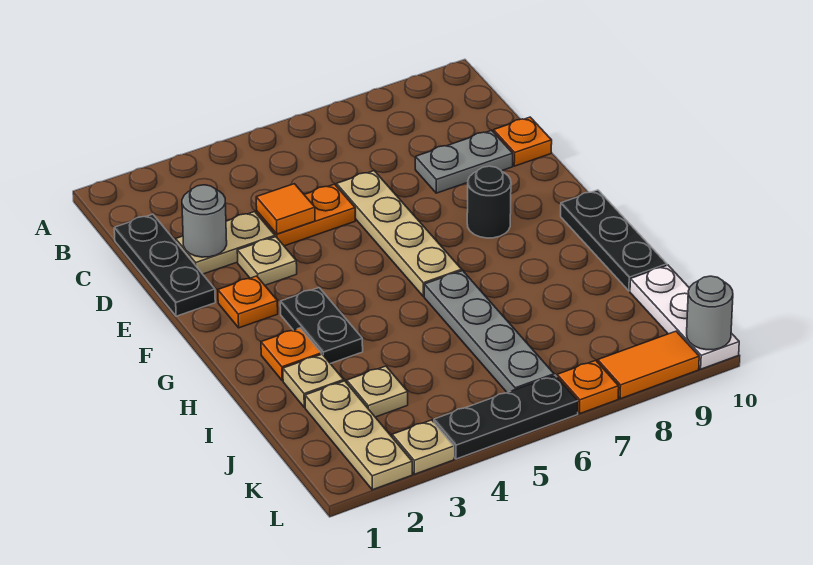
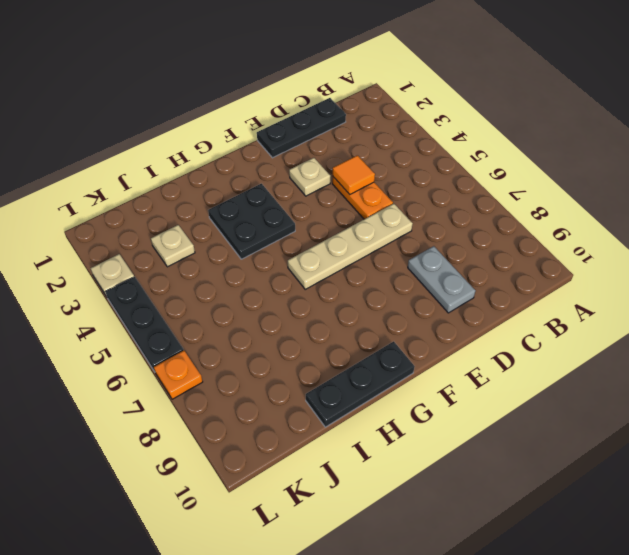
black 2x2 plate [208,184,295,259] -> black 1x2 plate [280,288,363,364]
none -> tan 1x2 plate [176,212,275,274]
none -> orange 1x1 plate [493,117,552,166]
none -> orange 1x1 plate [218,276,278,328]

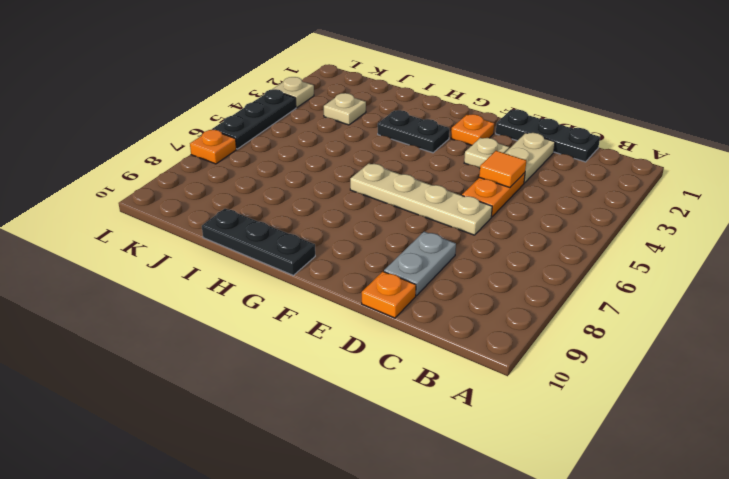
none -> black 1x1 round brick [467,166,511,238]
none -> orange 1x1 plate [261,328,321,381]
none -> grey 1x4 plate [424,271,554,392]

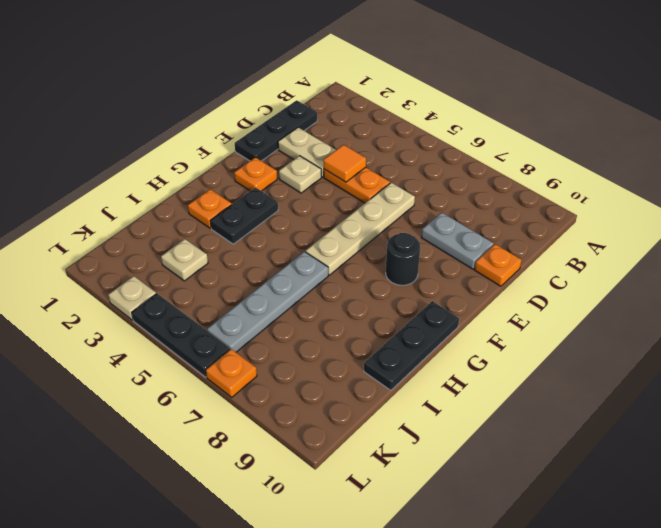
none -> tan 1x1 plate [283,354,344,407]
none -> tan 1x3 plate [305,381,412,490]
none -> white 1x3 plate [630,265,739,369]

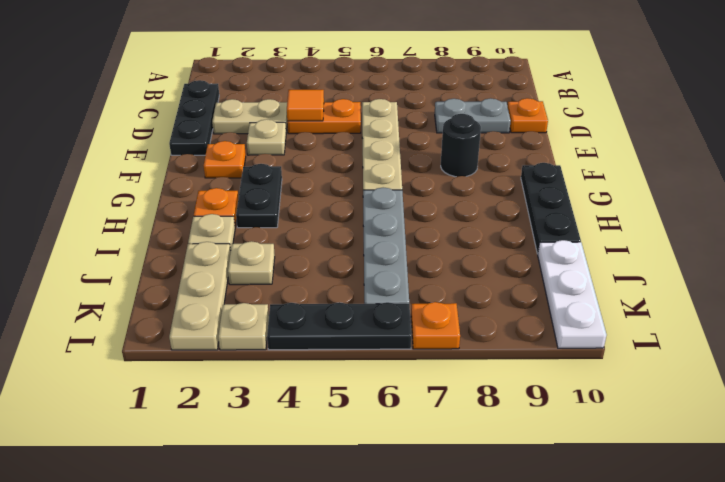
none -> orange 1x2 tile [598,331,699,399]
none -> grey 1x1 round brick [182,185,227,257]
none -> grey 1x1 round brick [687,276,733,350]

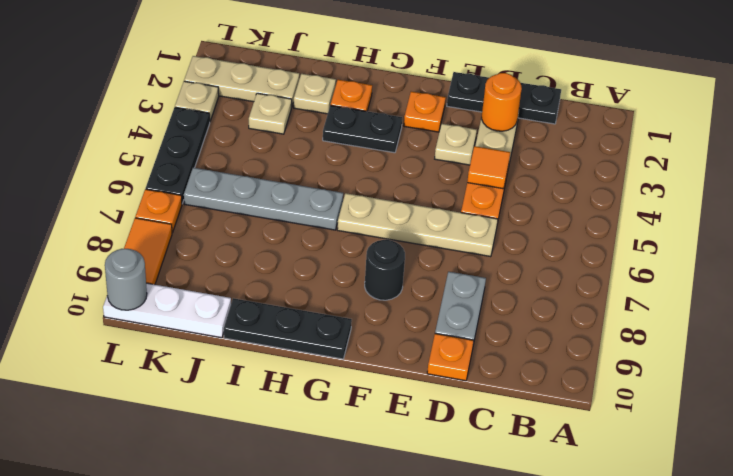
orange 1x1 round brick [482,73,522,131] -> grey 1x1 round brick [182,185,227,257]

